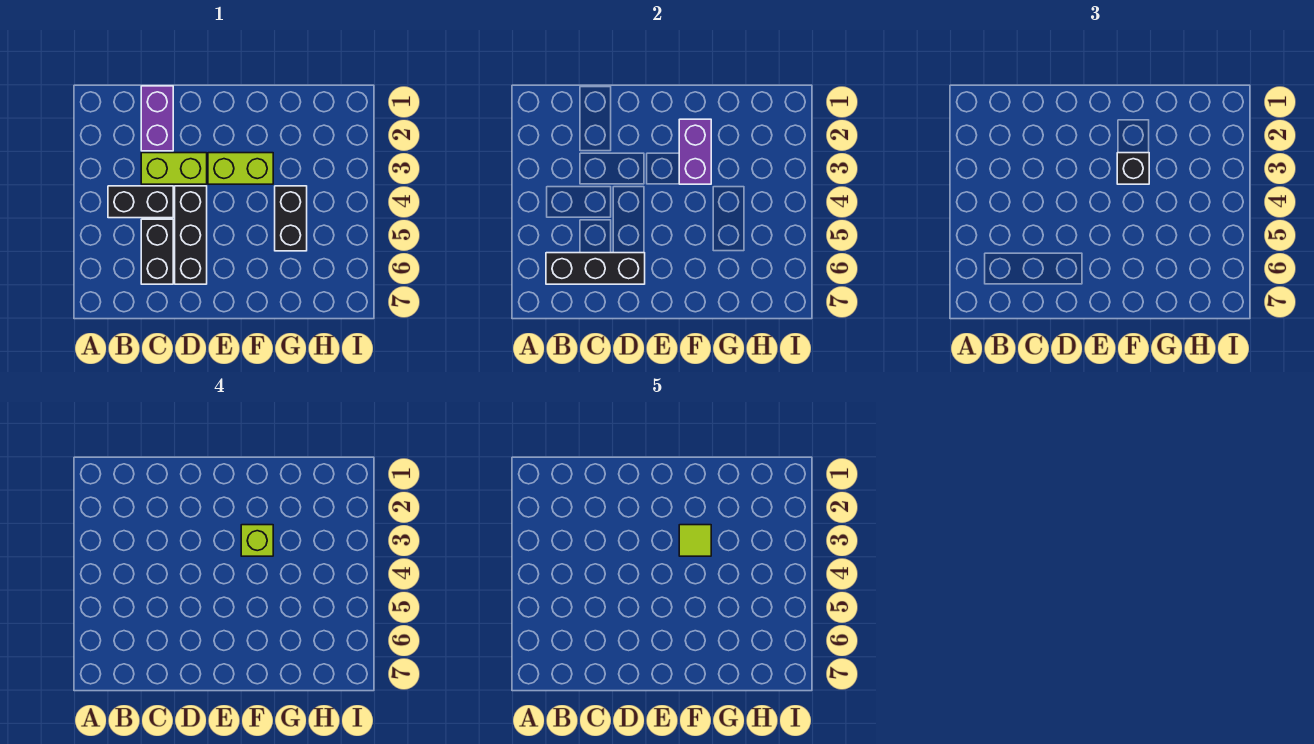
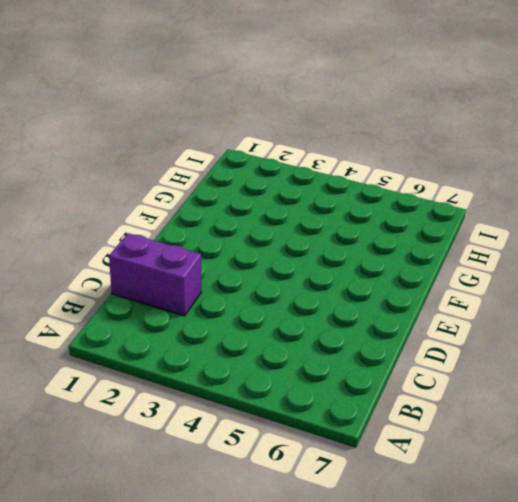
none -> black 1x2 brick [108,186,173,218]
none -> lime 1x2 brick [141,153,207,184]
none -> black 1x2 brick [141,219,173,284]

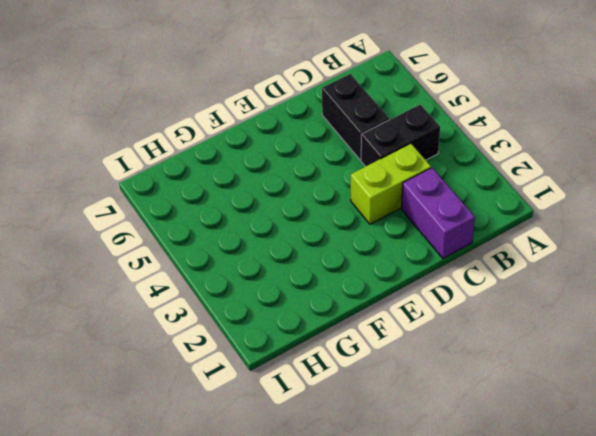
none -> black 1x3 brick [175,186,207,284]
none -> lime 1x2 brick [208,153,273,184]
none -> black 1x2 brick [275,186,307,251]

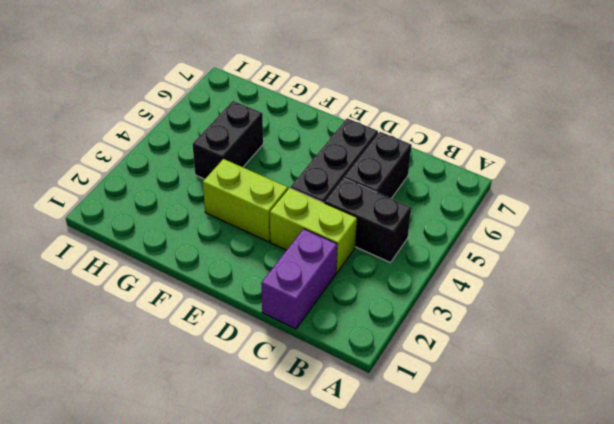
none -> black 1x3 brick [546,253,645,284]
none -> purple 1x2 brick [679,119,711,184]
none -> black 1x1 brick [1117,153,1149,184]

